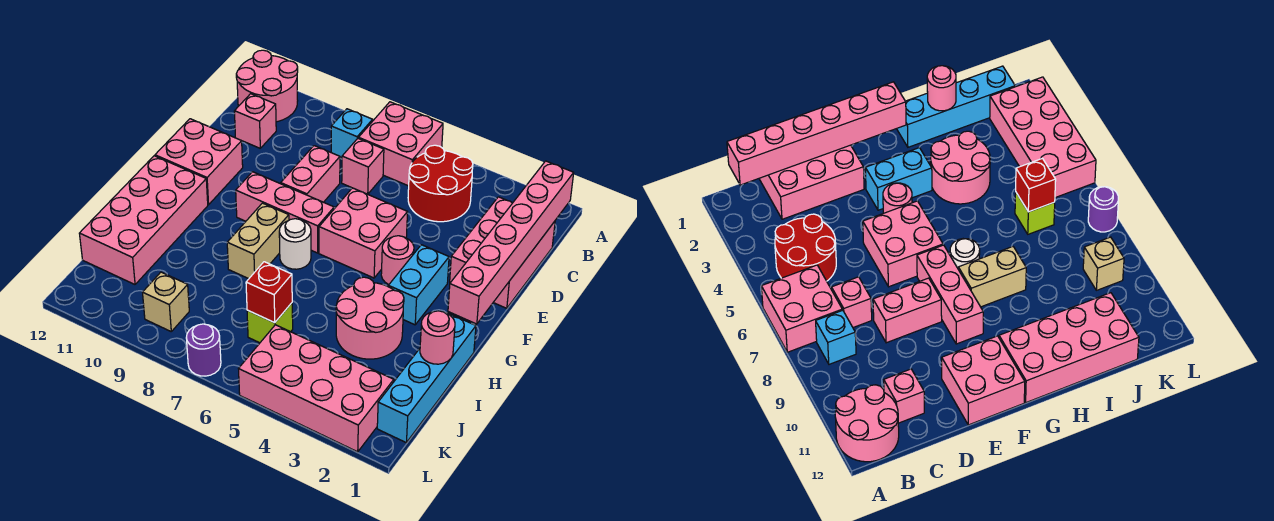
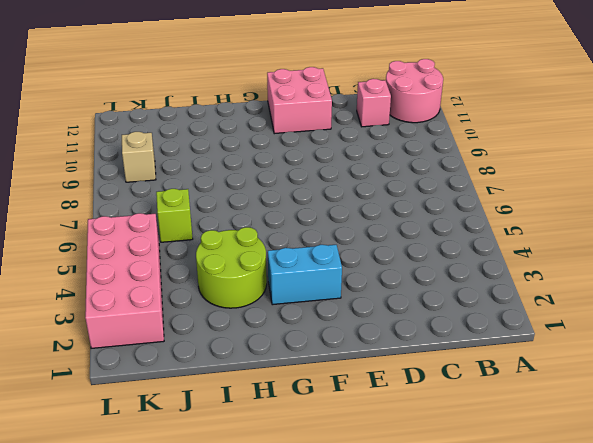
lime 2x2 round brick [196,227,267,308] -> pink 2x2 round brick [336,277,404,359]
none -> pink 2x2 brick [359,102,443,186]
none -> red 2x2 round brick [408,145,473,222]
none -> cyan 1x1 brick [331,109,373,158]

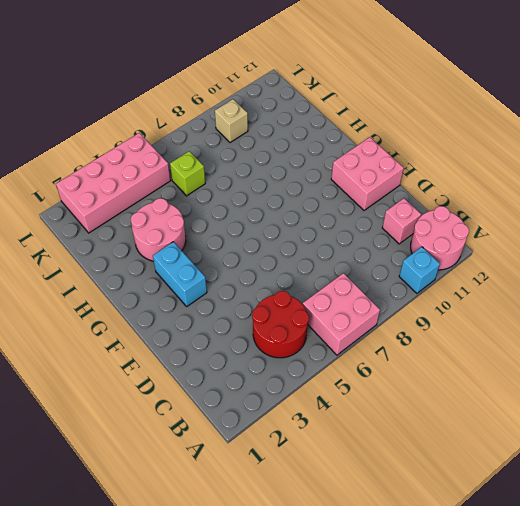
cyan 1x1 brick [399,247,440,293] -> cyan 1x1 brick moved to [331,109,373,158]
none -> pink 2x3 brick [450,197,555,308]
none -> pink 1x1 brick [342,138,384,194]
none -> pink 1x2 brick [281,146,340,202]

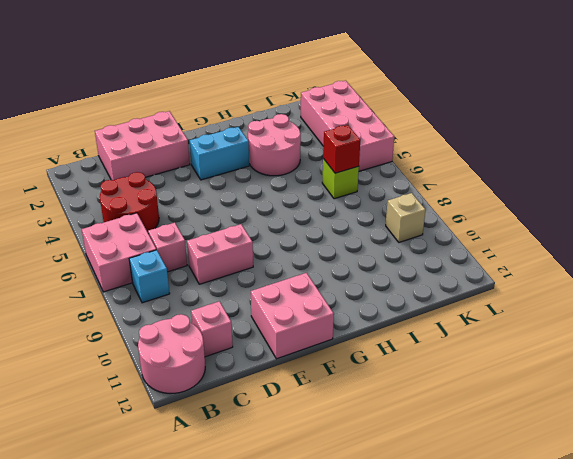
none -> pink 2x2 brick [319,188,408,278]
none -> pink 1x1 round brick [381,236,414,284]
none -> pink 1x3 brick [236,172,334,253]

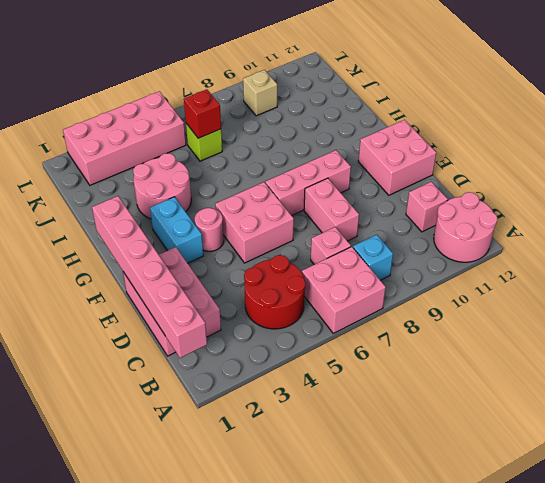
none -> white 1x1 round brick [279,219,311,269]
none -> tan 1x2 brick [227,203,289,279]
none -> pink 2x4 brick [79,156,208,284]

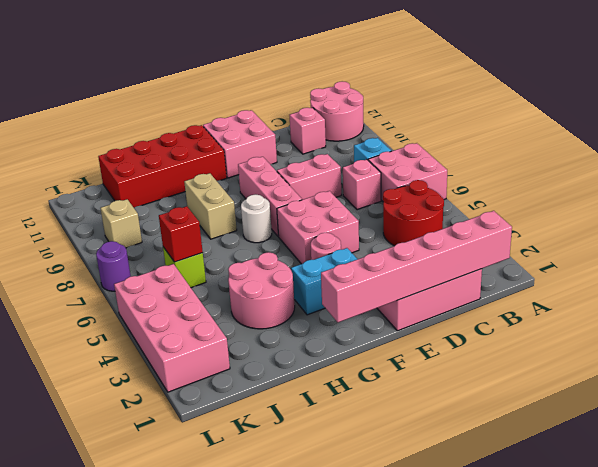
red 2x4 brick [98,125,227,208] -> pink 2x4 brick [79,156,208,284]
tan 1x2 brick [184,173,237,239] -> tan 1x2 brick turned to [227,203,289,279]
none -> cyan 1x4 brick [377,313,476,442]
none -> pink 1x1 round brick [420,311,455,364]

